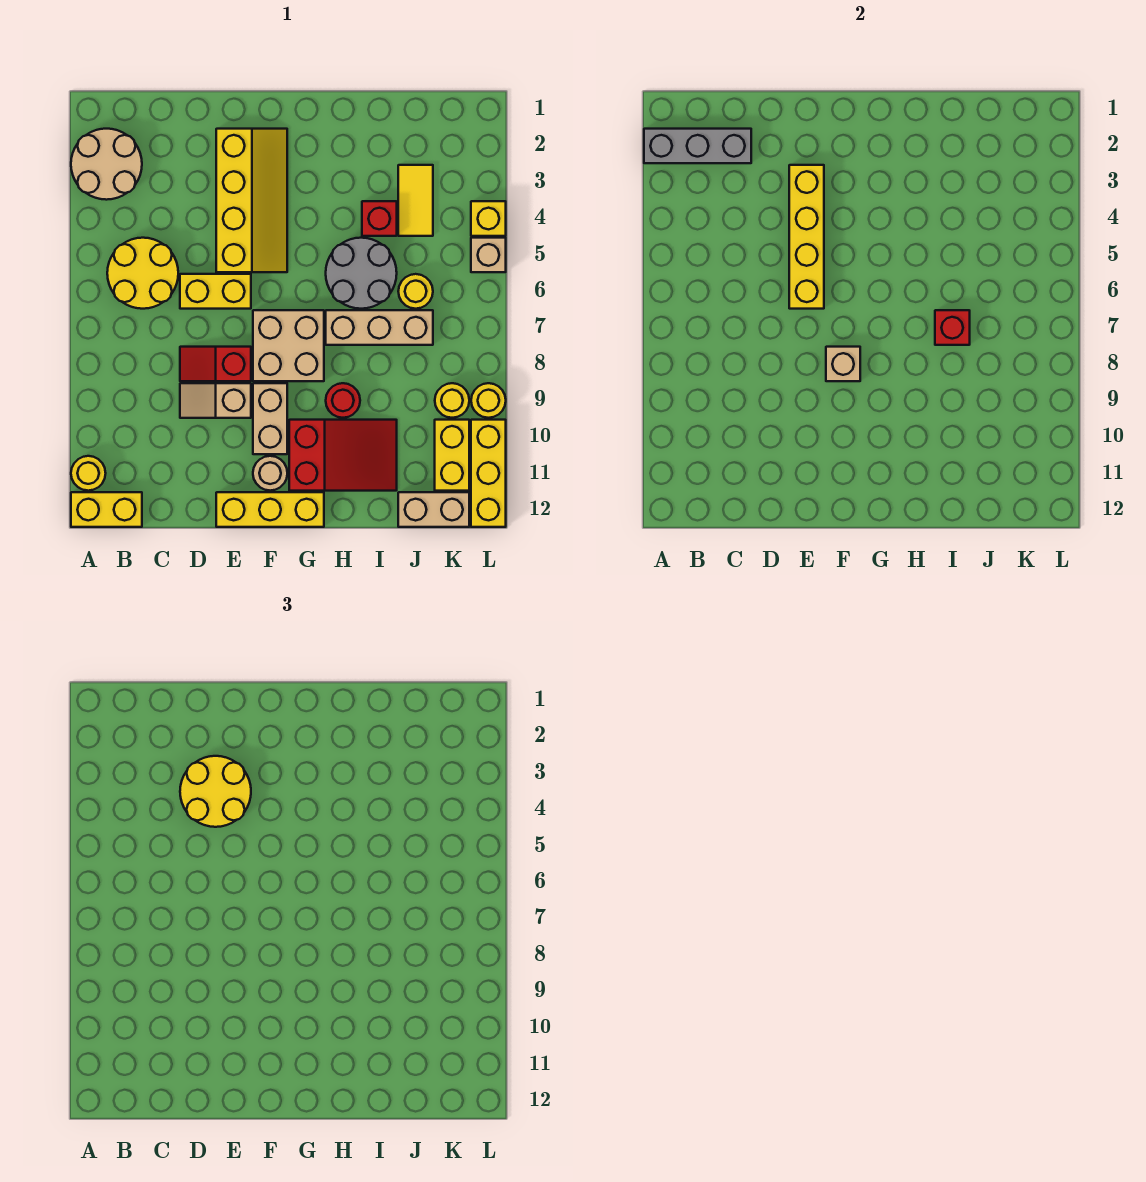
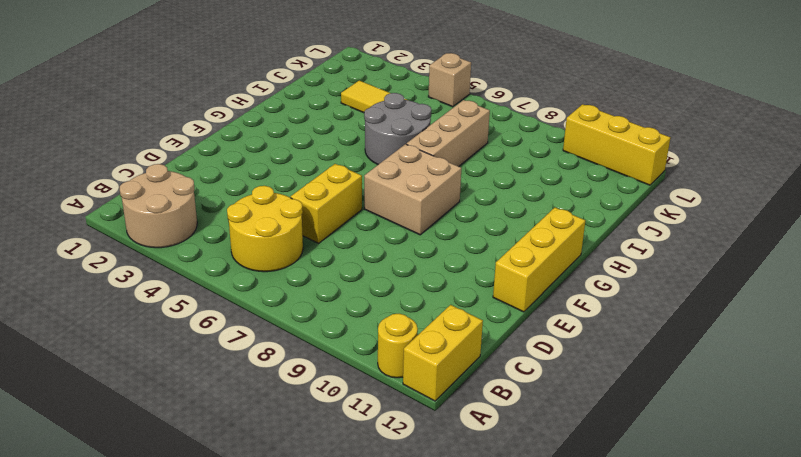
none -> red 1x2 slope [180,347,251,381]
none -> tan 1x2 slope [180,383,251,418]
none -> yellow 2x4 slope [216,129,287,272]
none -> tan 1x2 brick [253,383,287,454]

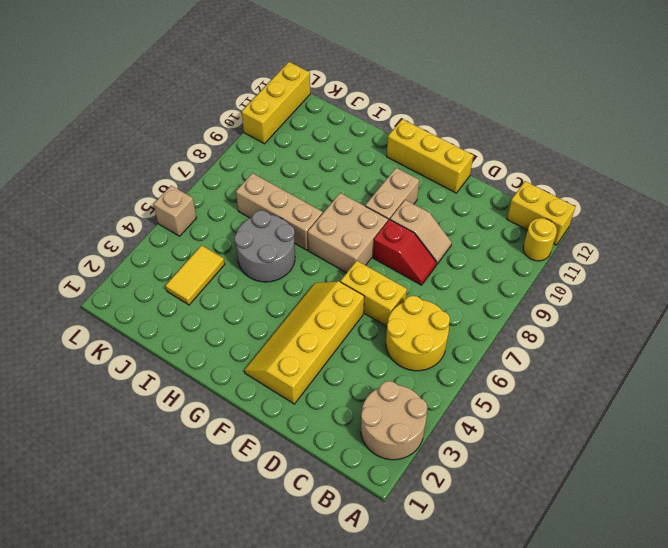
none -> tan 1x1 round brick [253,456,287,491]
none -> red 2x3 slope [289,420,397,491]
none -> red 1x1 round brick [326,383,360,418]
none -> red 1x1 brick [362,201,397,236]

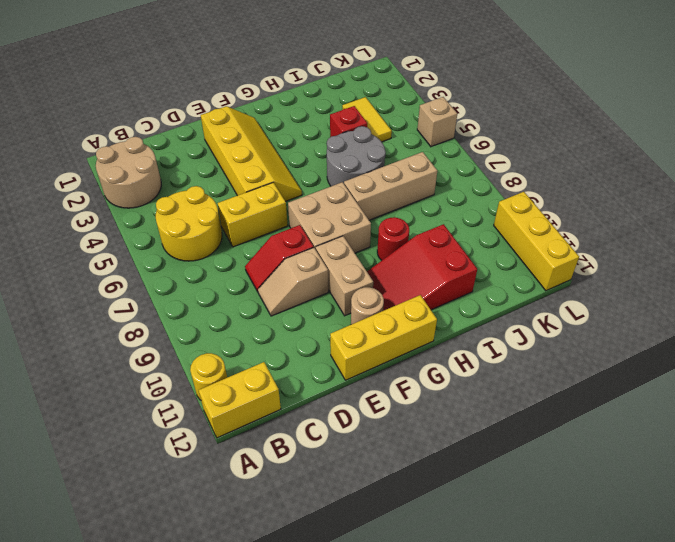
red 2x3 slope [367,224,477,311] -> red 2x3 slope turned to [289,420,397,491]
none -> yellow 1x1 round brick [398,274,433,309]
none -> tan 1x2 brick [398,492,469,527]
none -> yellow 1x1 round brick [435,383,469,418]
none -> yellow 1x2 brick [435,420,469,491]

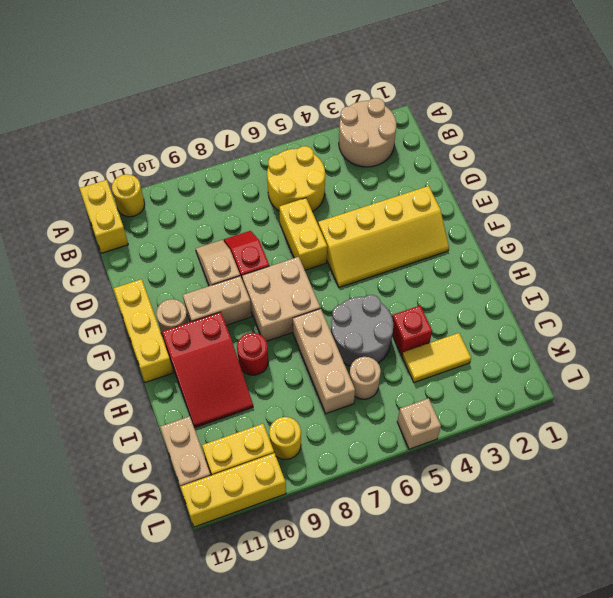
tan 1x1 round brick [350,357,381,399] -> yellow 1x1 round brick [398,274,433,309]
none -> yellow 1x1 brick [471,201,506,236]
none -> yellow 1x1 round brick [471,383,506,418]
none -> grey 1x3 brick [644,129,751,163]
none -> yellow 1x4 brick [789,165,824,309]

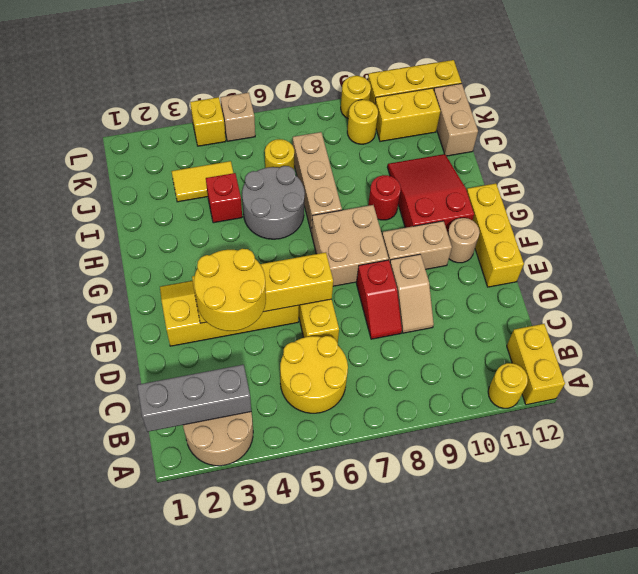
grey 1x3 brick [137,365,251,432] -> grey 1x3 brick turned to [644,129,751,163]
none -> tan 1x1 brick [826,347,860,381]
none -> red 1x1 brick [935,310,970,345]

